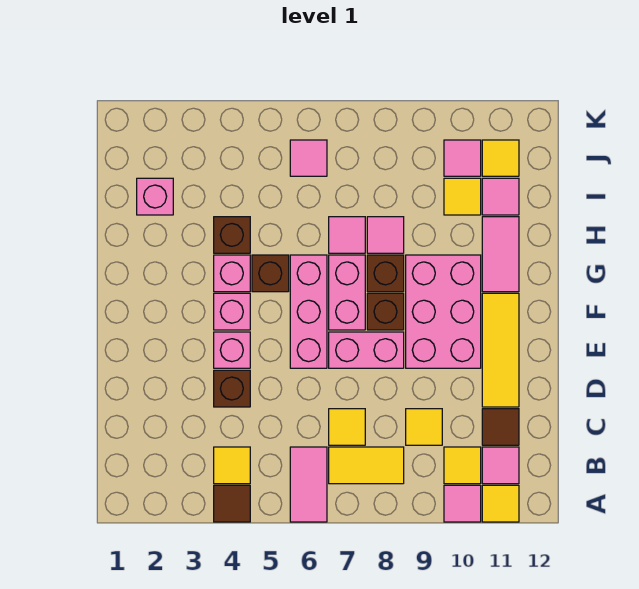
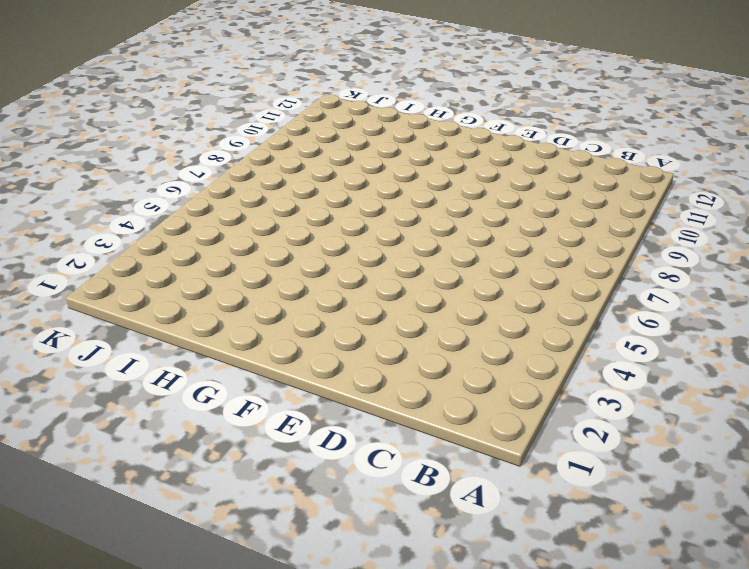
none -> brown 1x1 tile [214,485,250,522]
none -> pink 1x2 tile [290,447,327,522]
none -> pink 1x1 tile [444,485,481,522]
none -> yellow 1x1 tile [482,485,519,522]

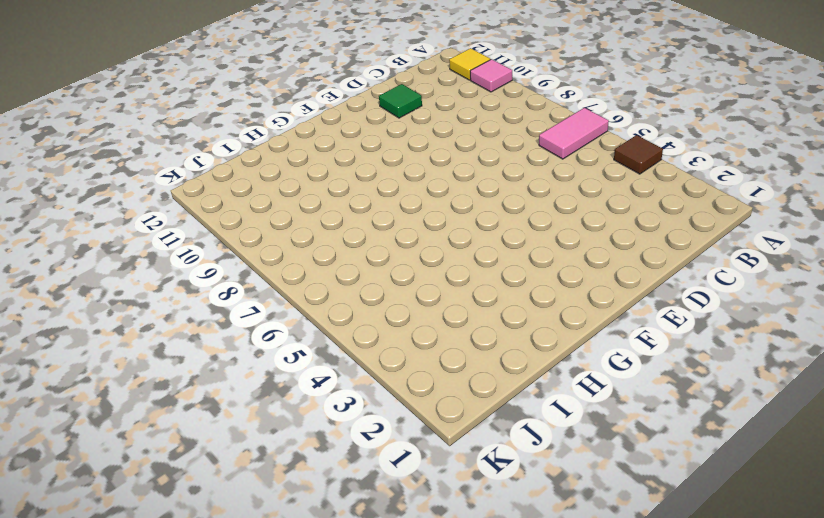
green 1x1 tile [379,84,422,118] -> yellow 1x3 tile [482,293,519,407]
none -> yellow 1x1 tile [214,447,250,484]
none -> yellow 1x2 tile [329,447,404,484]
none -> yellow 1x1 tile [444,447,481,484]
none -> pink 1x1 tile [482,447,519,484]

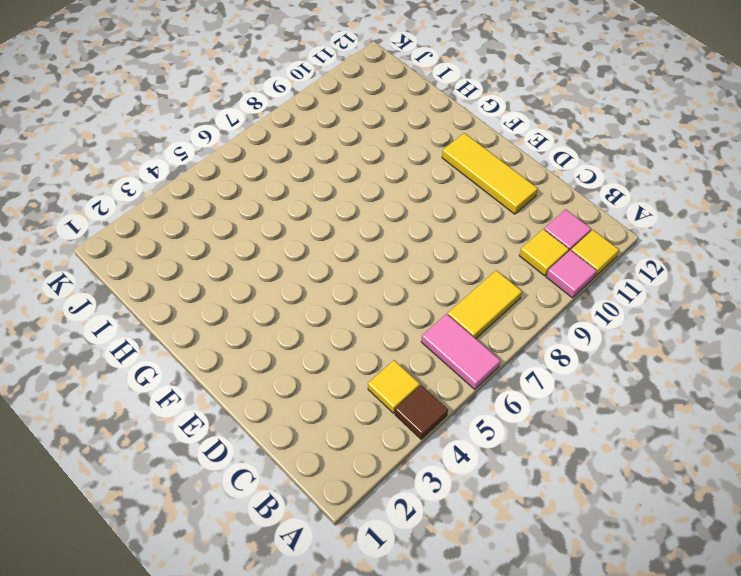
none -> yellow 1x1 tile [329,409,365,445]
none -> yellow 1x1 tile [406,409,442,445]
none -> brown 1x1 tile [482,409,519,445]
none -> brown 1x1 brick [214,370,250,407]

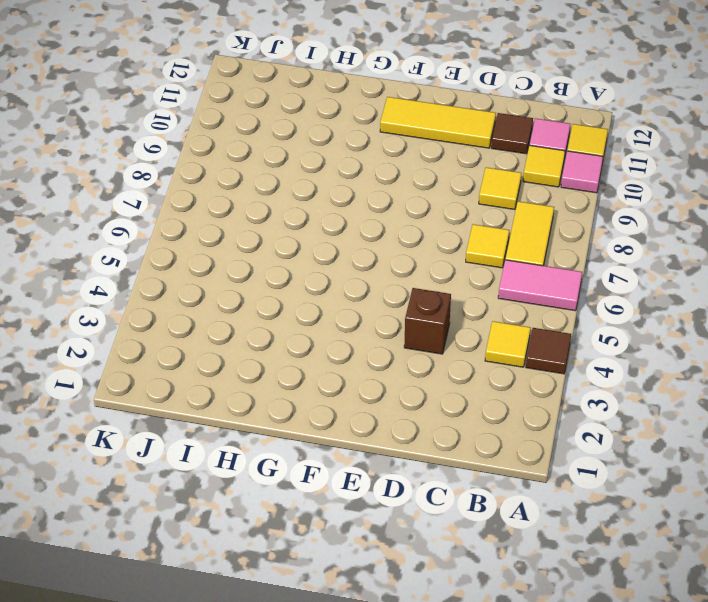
none -> pink 1x1 brick [214,332,250,368]
none -> pink 1x3 brick [290,255,327,368]
none -> pink 1x2 brick [329,332,404,368]
none -> pink 2x3 brick [406,255,481,368]

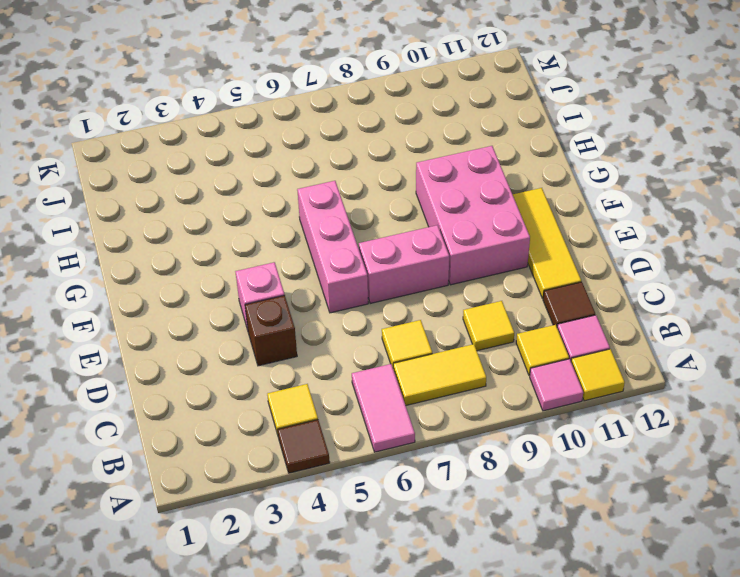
none -> pink 1x1 brick [214,293,250,330]
none -> pink 1x2 brick [329,255,365,330]
none -> brown 1x1 brick [367,293,404,330]
none -> pink 1x1 brick [214,255,250,292]

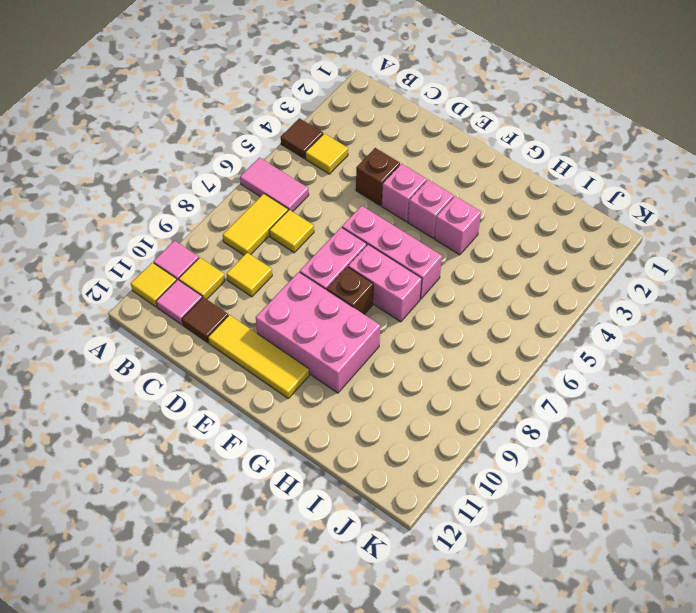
none -> brown 1x1 brick [252,255,289,292]
none -> brown 1x1 brick [367,255,404,292]
none -> pink 1x2 tile [482,217,519,292]
none -> brown 1x1 brick [214,217,250,253]

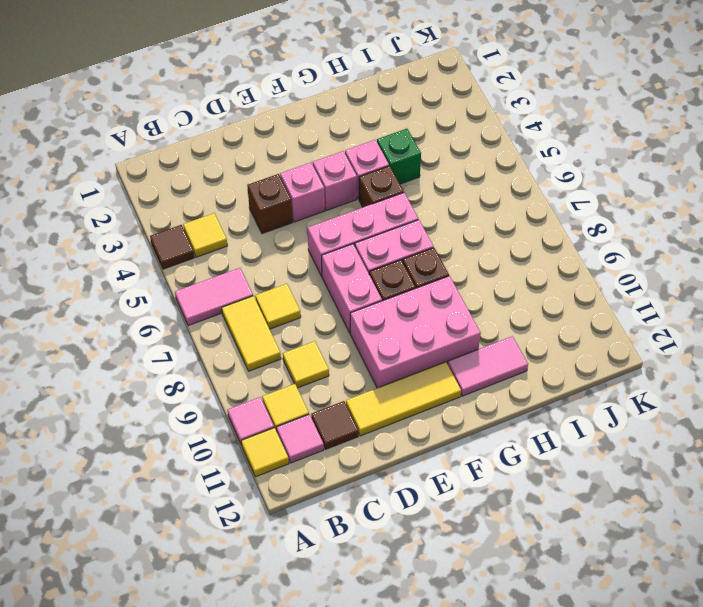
green 1x1 brick [377,129,421,184] -> brown 1x1 brick [214,217,250,253]
none -> pink 1x1 tile [329,217,365,253]
none -> pink 1x1 tile [367,217,404,253]
none -> pink 1x1 brick [137,178,173,215]
none -> yellow 1x1 tile [444,178,481,215]

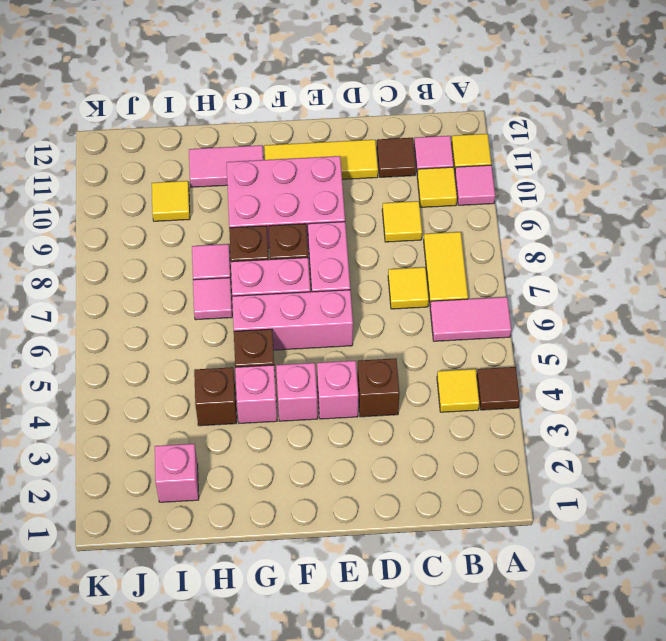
none -> pink 1x1 tile [482,178,519,215]
none -> pink 1x1 tile [290,140,327,176]
none -> pink 1x1 tile [444,140,481,176]
none -> yellow 1x1 tile [482,140,519,176]

